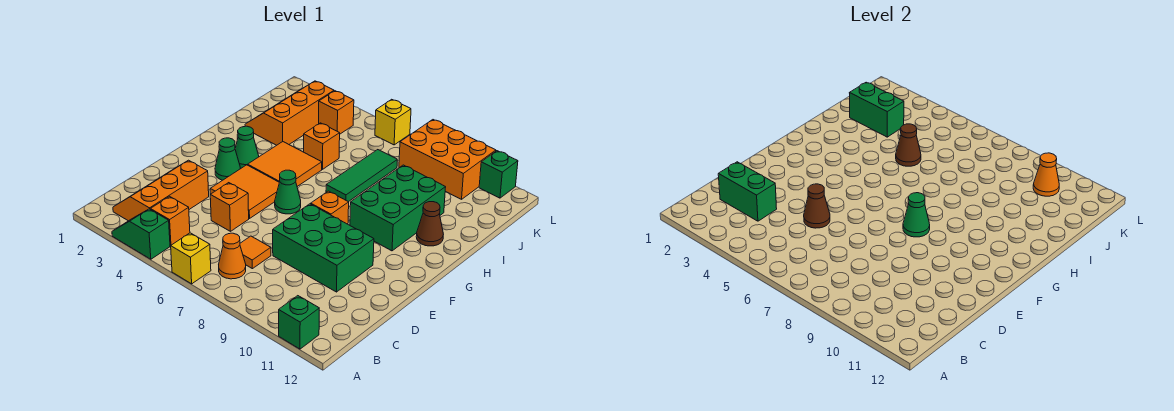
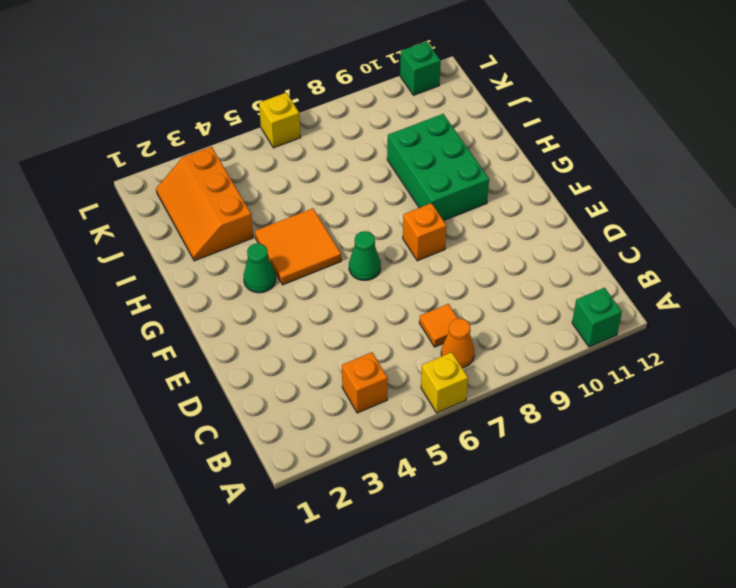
none -> green 1x2 slope [112,209,170,259]
none -> orange 2x3 slope [113,160,209,221]
none -> orange 1x1 brick [210,183,249,231]
none -> green 2x3 brick [273,204,374,292]

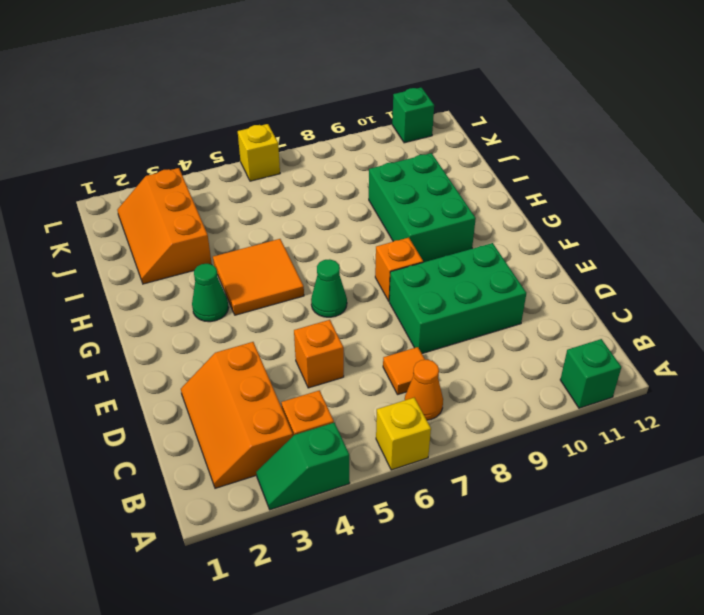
none -> orange 2x2 tile [210,165,279,219]
none -> green 1x1 cone [215,138,240,180]
none -> green 1x3 tile [326,150,397,202]
none -> brown 1x1 cone [416,202,443,246]

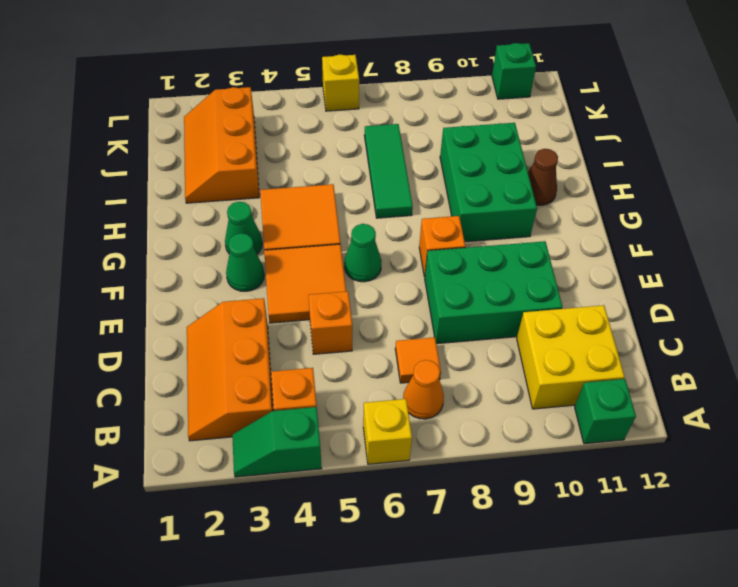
yellow 2x2 brick [517,305,625,409] -> none
none -> orange 1x1 brick [304,123,340,169]
none -> orange 1x1 brick [319,91,354,134]
none -> orange 2x3 brick [399,120,496,199]
none -> green 1x2 brick [718,162,777,221]

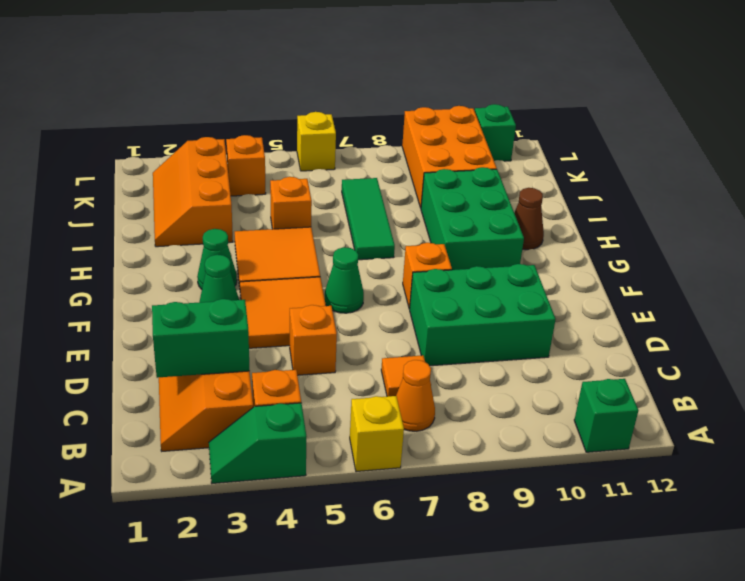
orange 2x3 brick [402,106,497,208] -> orange 2x3 brick turned to [399,120,496,199]
none -> brown 1x1 cone [804,184,830,228]
none -> green 1x1 cone [903,193,930,237]
none -> brown 1x1 cone [896,124,921,166]
none -> green 1x2 brick [850,82,904,137]

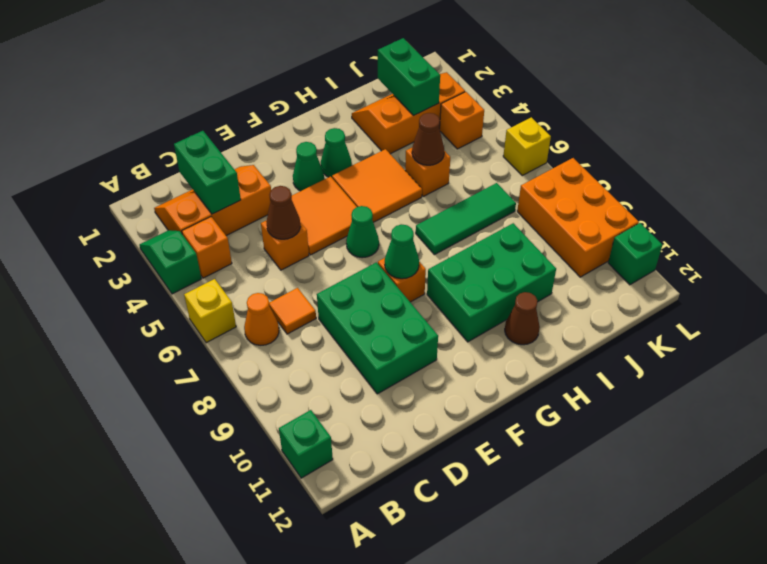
none -> orange 1x1 cone [1033,153,1059,196]

